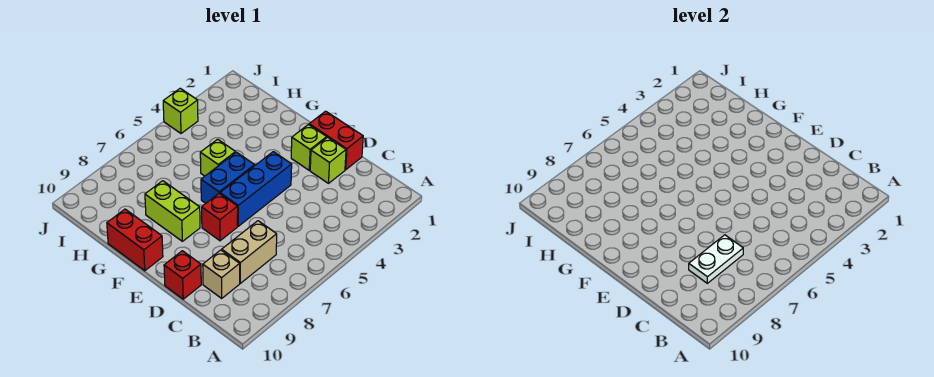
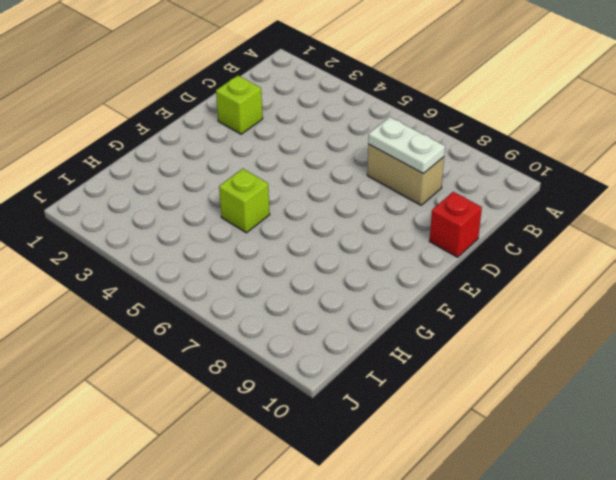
none -> tan 1x1 brick [203,250,240,298]
none -> red 1x2 brick [309,111,363,170]
none -> lime 1x1 brick [291,125,327,170]

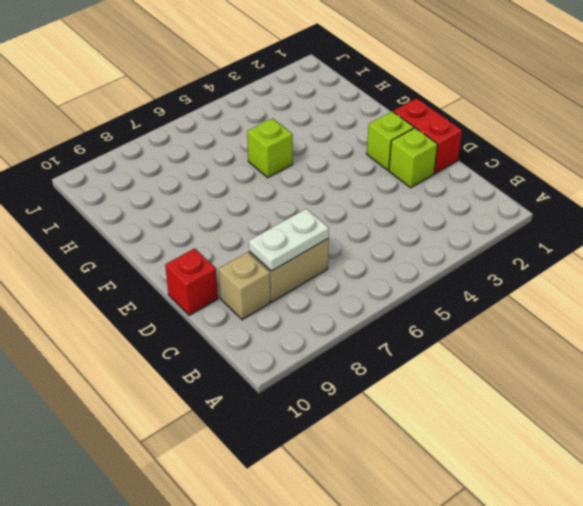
none -> blue 1x3 brick [220,152,292,226]
none -> red 1x1 brick [202,193,238,241]
none -> blue 1x2 brick [201,152,255,203]

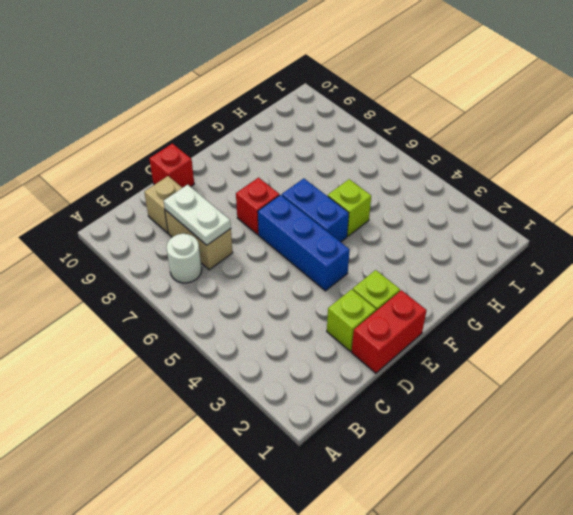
white 1x1 round brick [167,234,202,283] -> none
none -> lime 1x2 brick [145,181,200,241]
none -> red 1x2 brick [107,209,163,271]
none -> lime 1x1 brick [163,88,198,133]

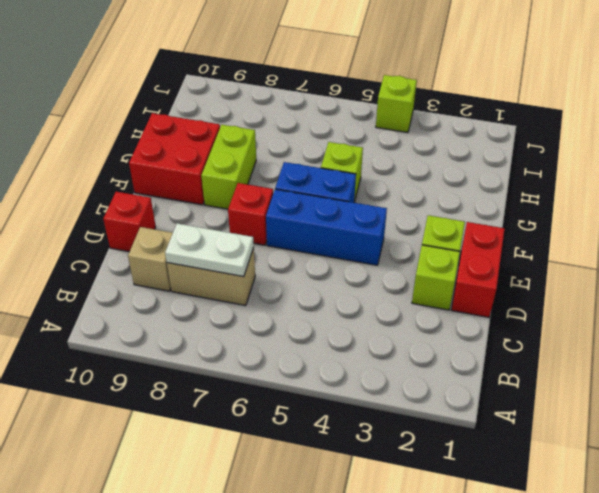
red 2x2 brick [129,113,220,205] -> red 1x2 brick [107,209,163,271]

